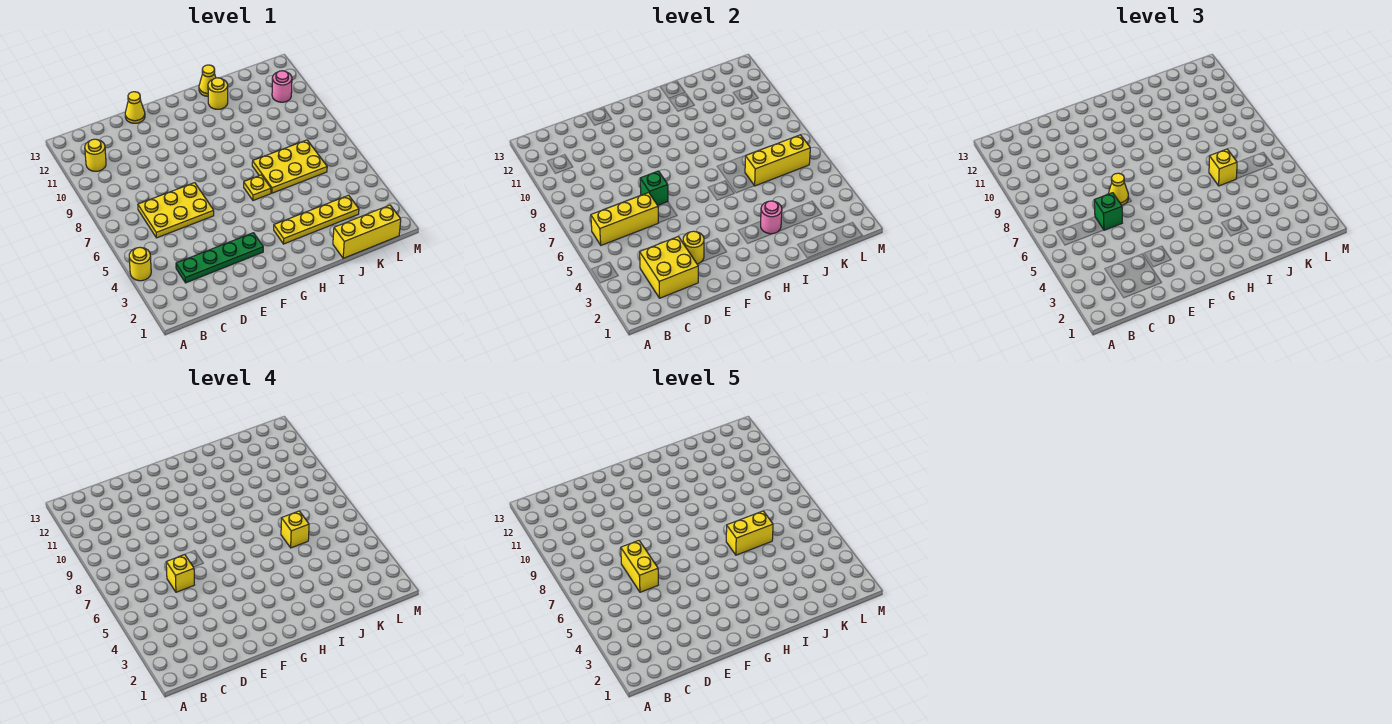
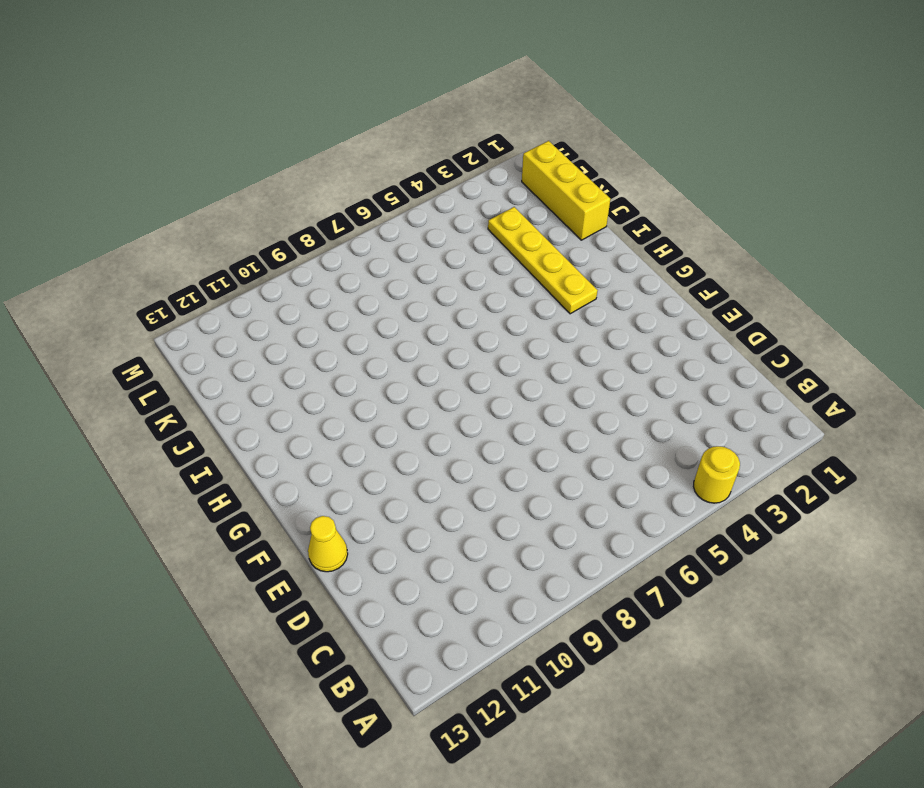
none -> yellow 1x1 round brick [85,139,106,171]
none -> green 1x4 plate [176,233,263,283]
none -> yellow 2x3 plate [138,183,214,238]

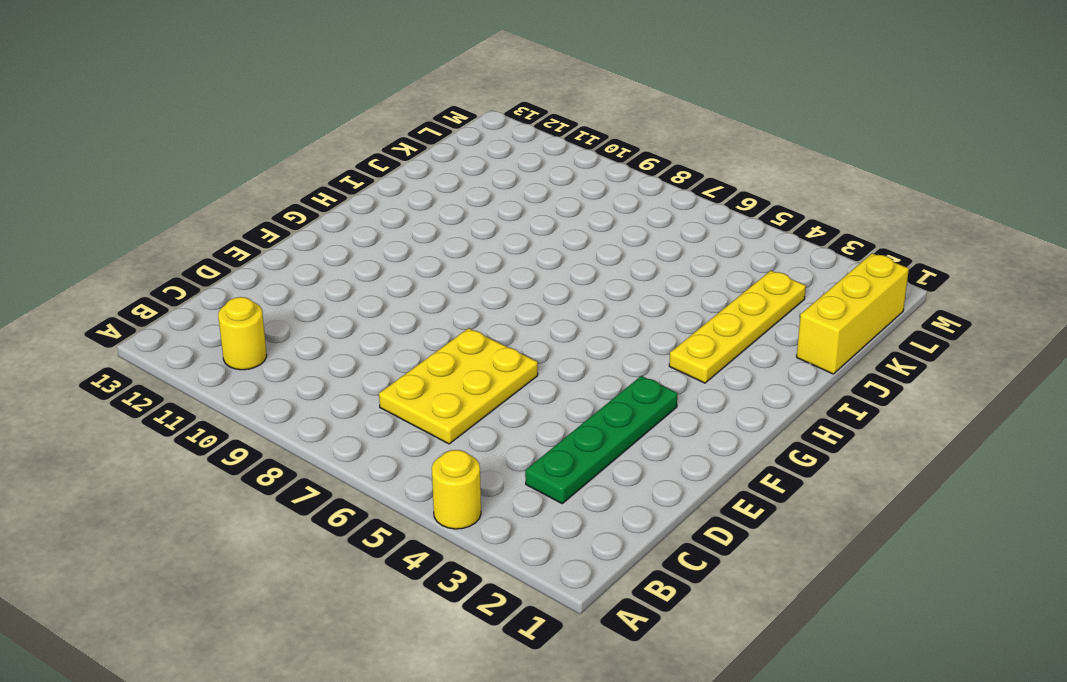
none -> yellow 1x1 cone [125,92,145,123]
none -> yellow 1x1 plate [244,175,271,201]
none -> yellow 2x3 plate [252,140,327,193]

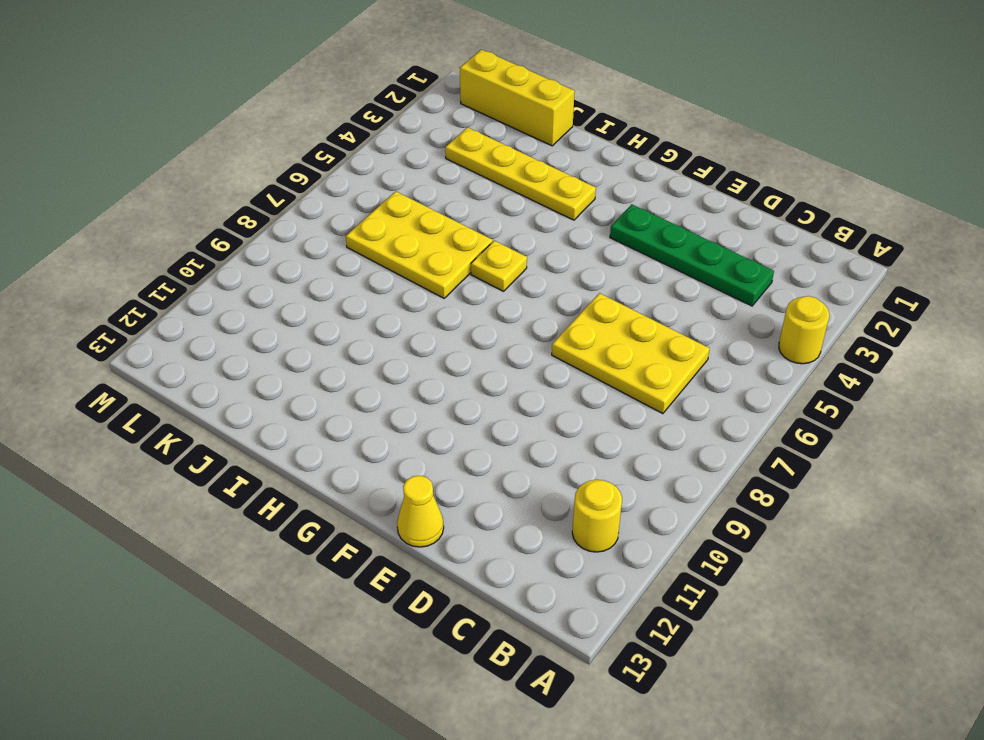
none -> yellow 1x1 round brick [208,78,228,109]
none -> yellow 1x1 cone [199,65,216,96]
none -> pink 1x1 round brick [272,71,292,102]

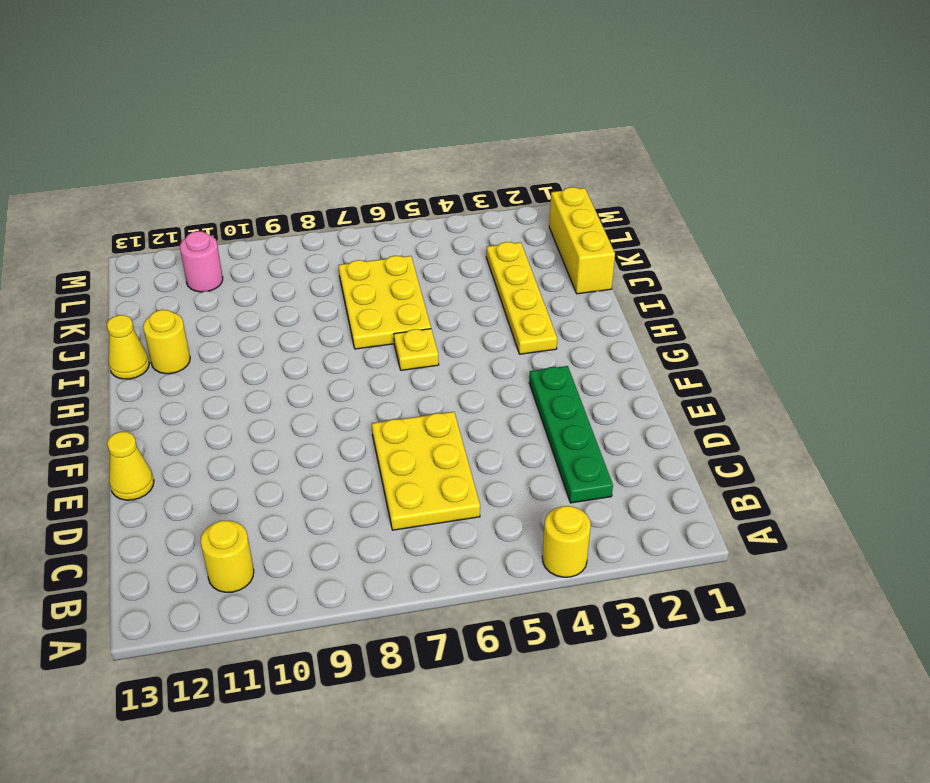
none -> yellow 1x3 brick [591,193,658,245]
none -> yellow 2x2 brick [640,237,698,298]
none -> yellow 1x1 round brick [683,231,704,264]

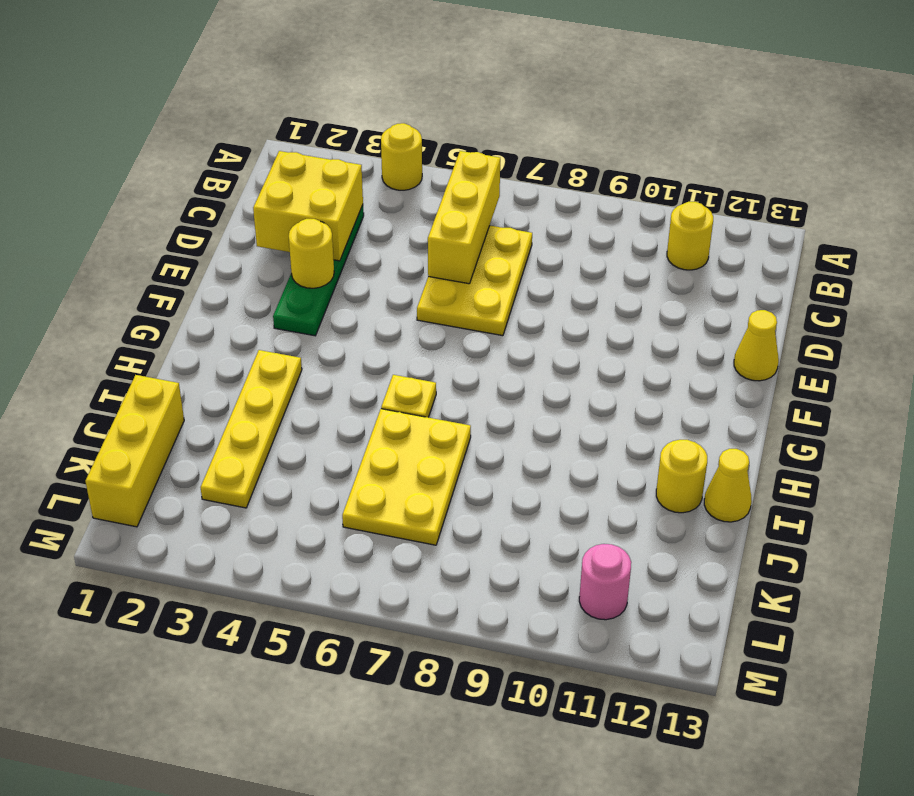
none -> green 1x1 brick [640,171,668,205]
none -> pink 1x1 round brick [761,201,782,234]
none -> yellow 1x3 brick [745,135,810,186]

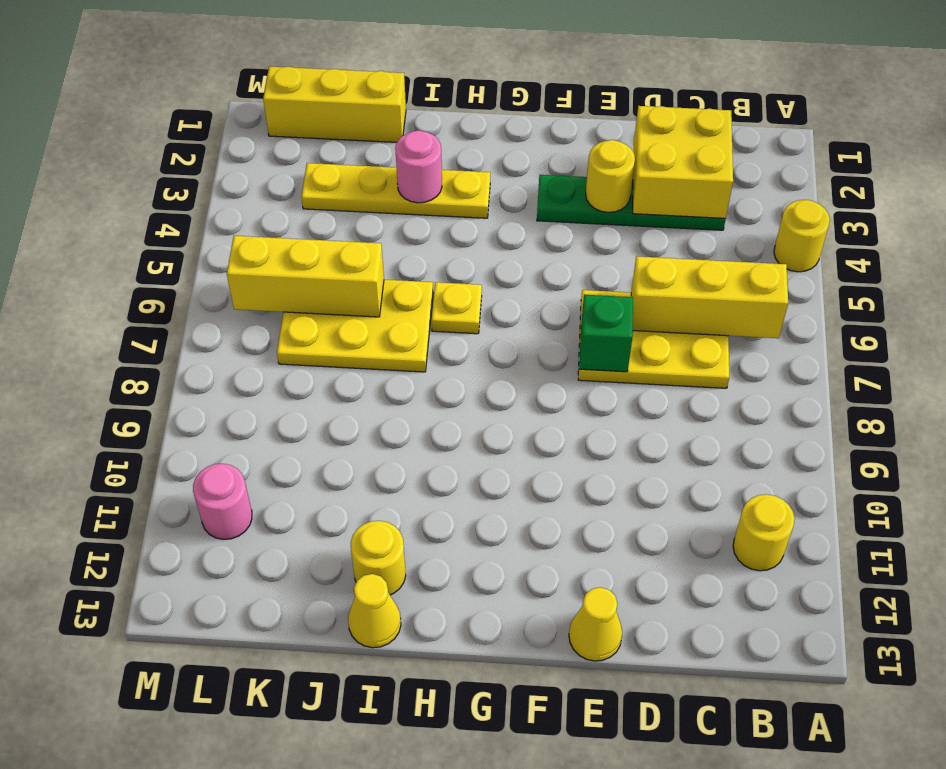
none -> green 1x1 brick [1094,193,1122,230]
none -> yellow 1x1 cone [1108,173,1128,205]
none -> yellow 1x1 brick [1209,149,1237,186]

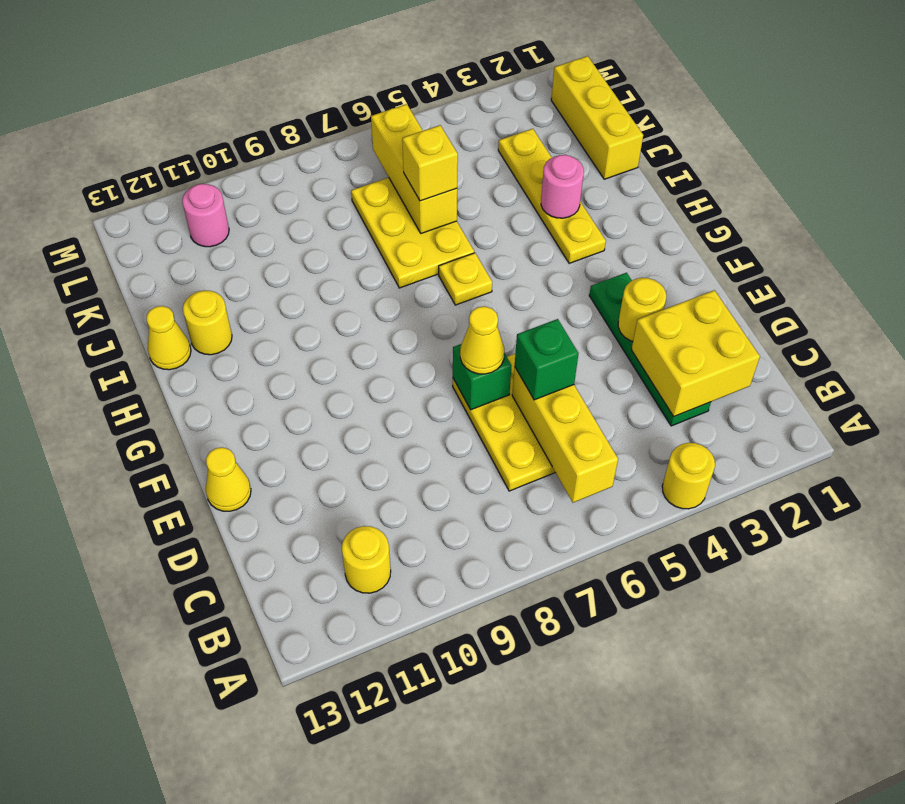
none -> yellow 1x1 brick [166,555,194,592]
none -> yellow 1x1 brick [281,511,309,548]
none -> yellow 1x2 brick [621,541,658,592]

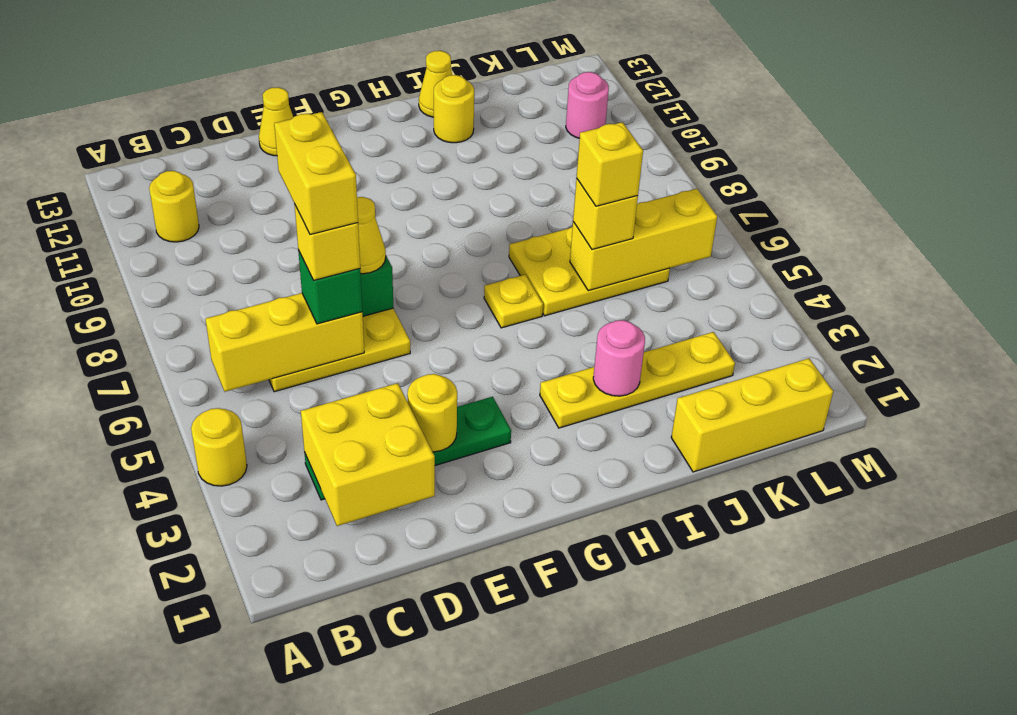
none -> yellow 1x2 brick [726,511,773,555]

